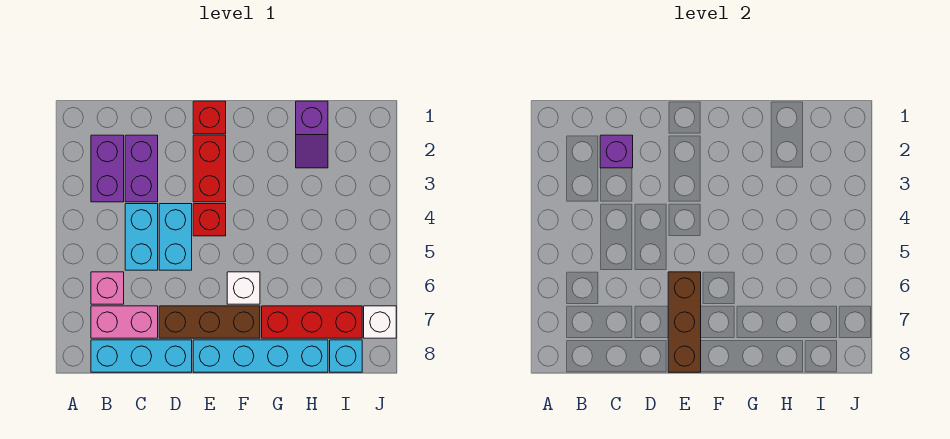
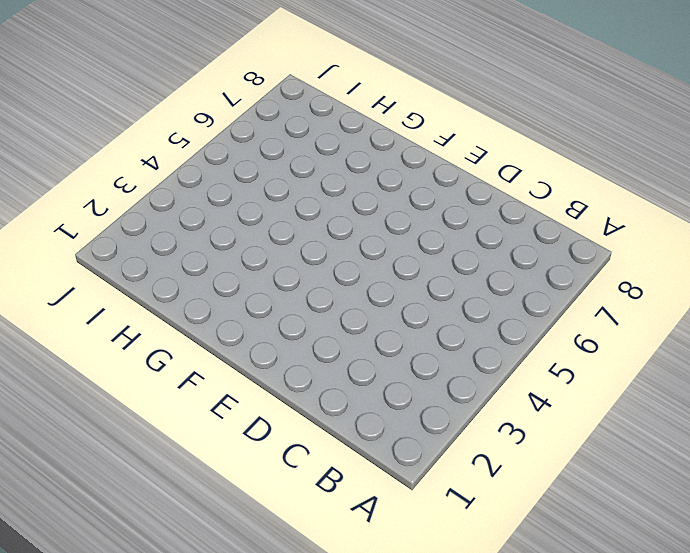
none -> purple 1x2 brick [91,135,124,202]
none -> pink 1x1 brick [91,272,124,304]
none -> pink 1x2 brick [91,306,158,338]

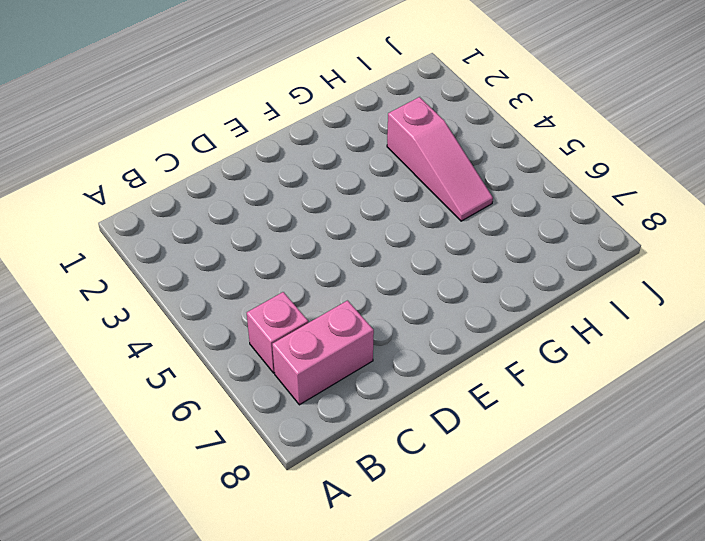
pink 1x3 slope [387,97,493,221] -> none
none -> purple 1x2 brick [91,135,124,202]
none -> cyan 1x3 brick [91,340,192,372]
none -> purple 1x2 brick [125,135,158,202]

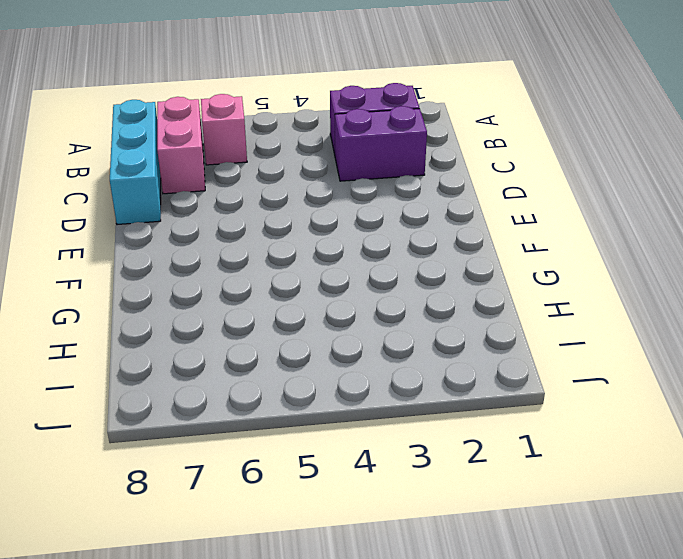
none -> cyan 1x2 brick [125,204,158,270]
none -> cyan 1x2 brick [159,204,192,270]
none -> brown 1x3 brick [159,306,260,338]

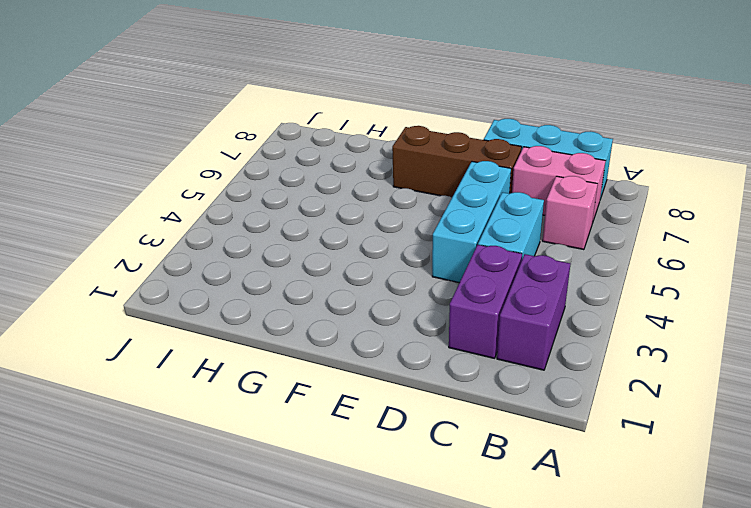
cyan 1x3 brick [432,161,511,283] -> cyan 1x2 brick [159,204,192,270]
none -> red 1x1 brick [193,101,226,134]
none -> red 1x2 brick [193,135,226,202]
none -> red 1x1 brick [193,204,226,236]

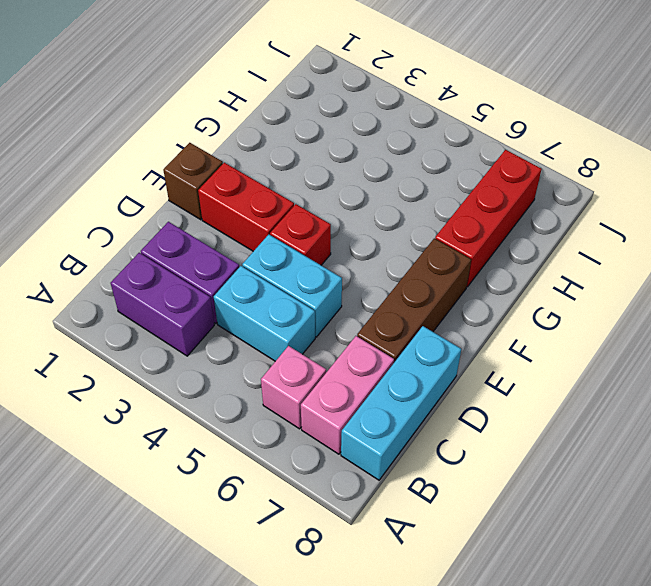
brown 1x1 brick [163,143,223,220] -> red 1x1 brick [193,101,226,134]
none -> cyan 1x4 brick [193,340,328,372]
none -> white 1x1 brick [227,272,260,304]
none -> purple 1x2 slope [296,101,328,168]

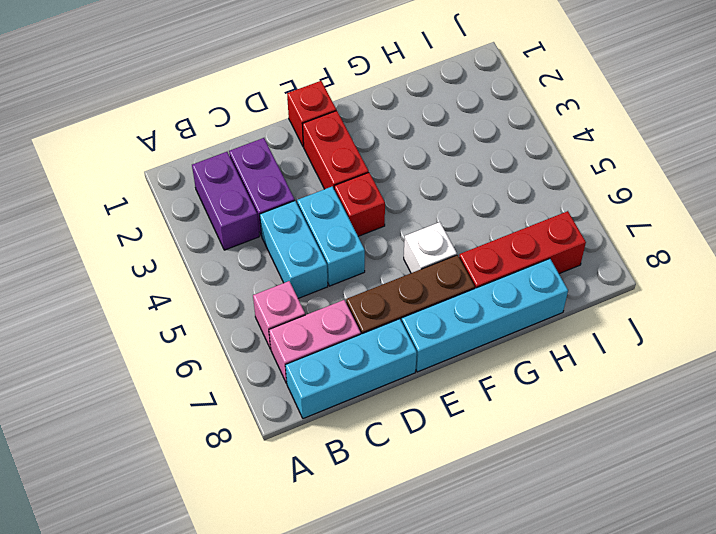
none -> purple 1x2 slope [296,101,328,168]
none -> cyan 1x1 brick [330,340,362,372]
none -> white 1x1 brick [364,306,396,338]

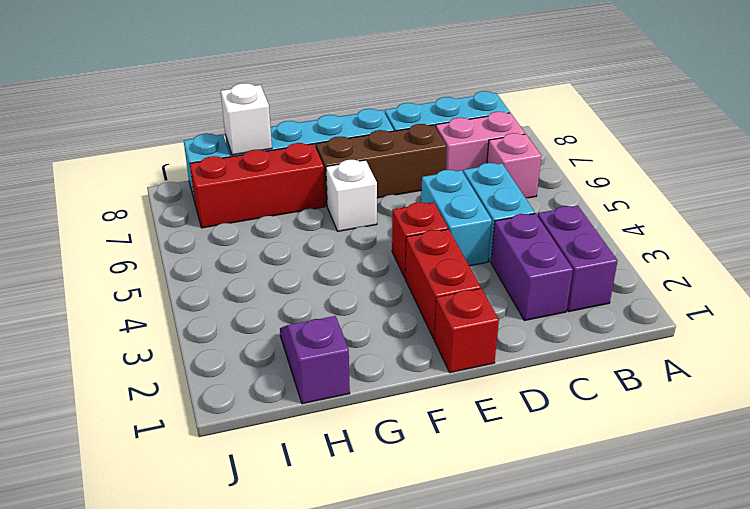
white 1x1 brick [221,83,272,155] -> white 1x1 brick moved to [364,306,396,338]
none -> purple 1x1 brick [600,135,633,168]
none -> brown 1x3 brick [668,272,701,372]

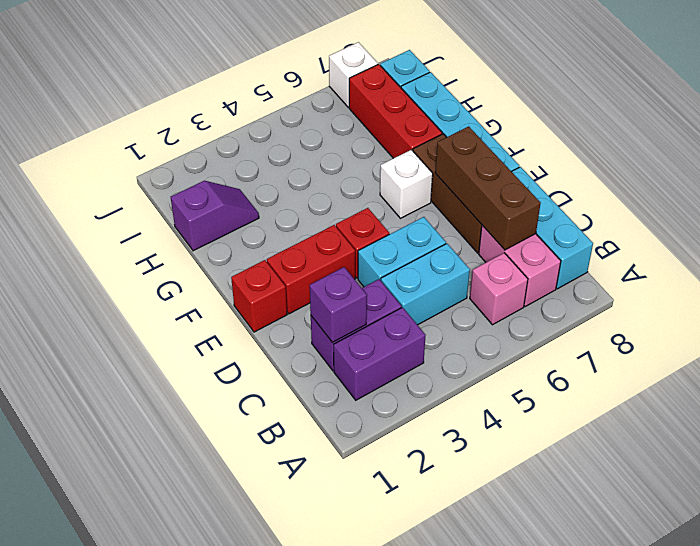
brown 1x3 brick [435,126,541,250] -> brown 1x3 brick turned to [668,272,701,372]

